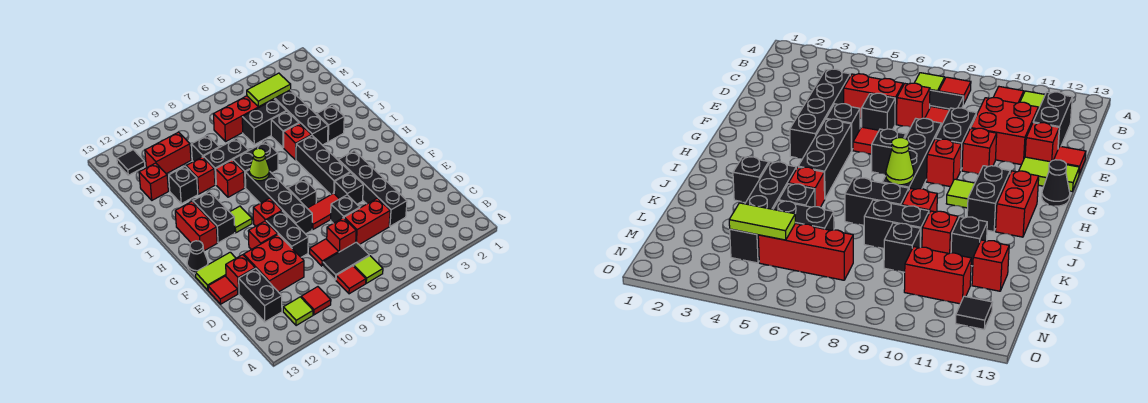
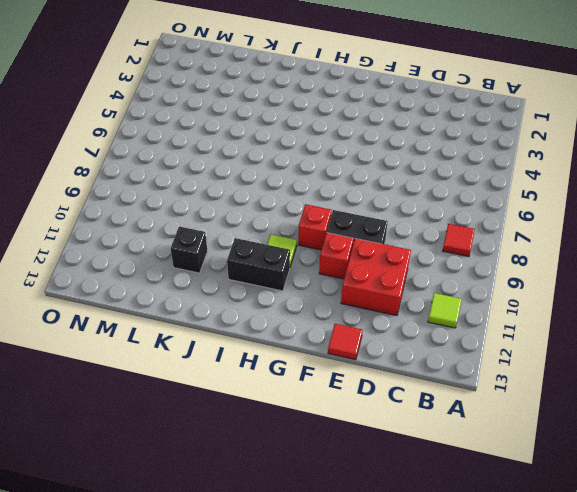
none -> lime 1x1 tile [354,256,383,283]
none -> red 1x1 tile [301,287,331,315]
none -> black 1x2 tile [323,242,369,280]
none -> black 1x2 brick [239,268,282,322]

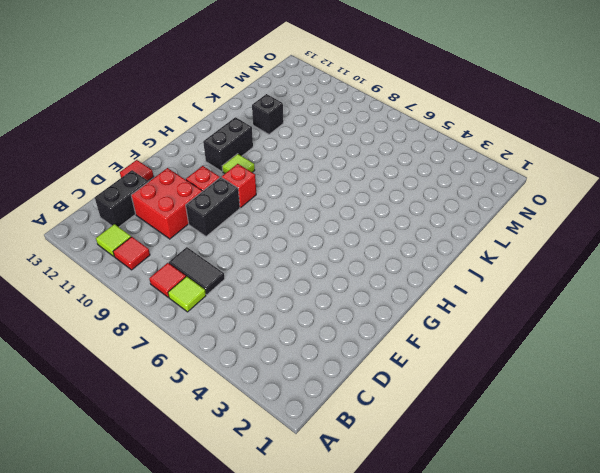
none -> black 1x4 brick [338,151,407,226]
none -> red 1x2 brick [344,198,390,244]
none -> red 1x1 brick [327,218,356,252]
none -> red 1x1 tile [309,239,339,266]

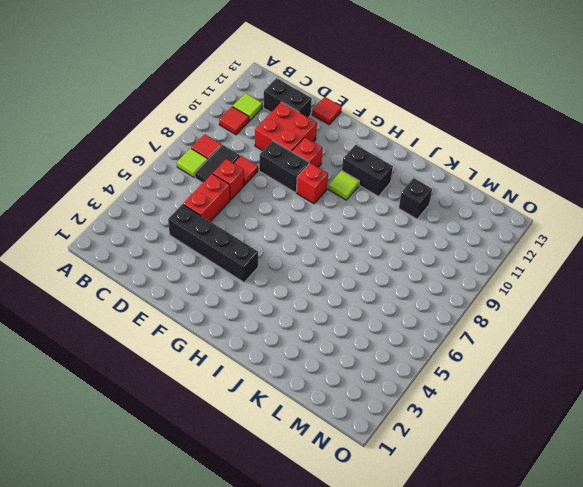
none -> black 1x1 brick [331,195,360,223]
none -> red 1x1 brick [226,255,255,294]
none -> black 1x1 brick [334,173,363,204]
none -> red 1x2 tile [307,193,339,229]

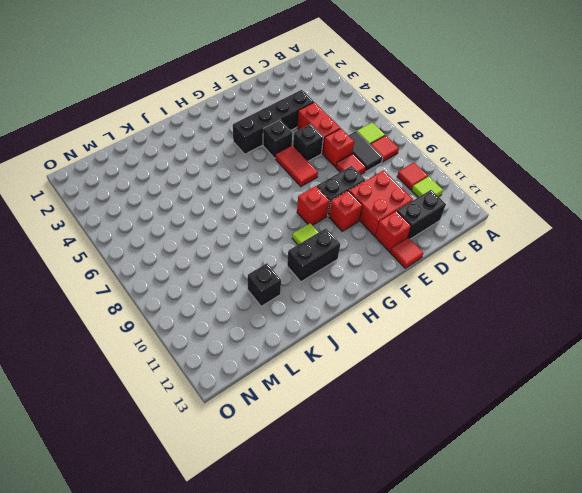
none -> black 1x4 brick [245,170,312,234]
none -> lime 1x2 tile [195,252,236,290]
none -> black 1x3 brick [296,135,350,194]
none -> black 1x1 brick [288,179,316,208]

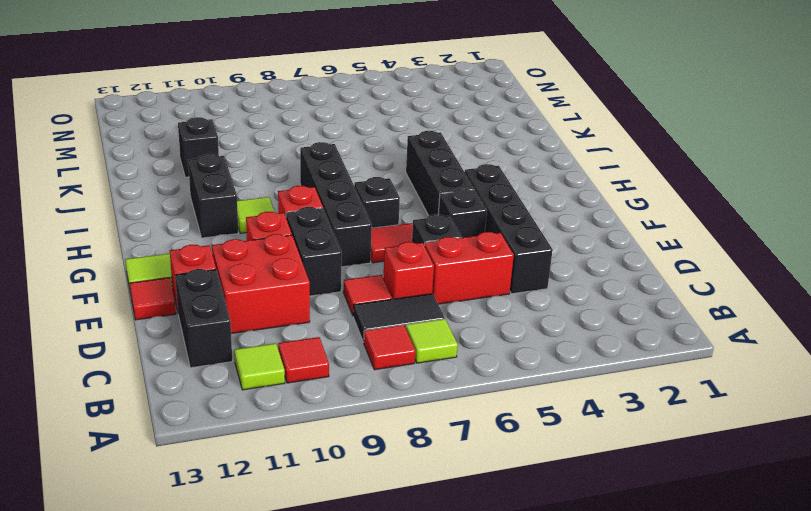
none -> black 1x1 cone [187,241,208,273]
none -> red 1x2 brick [175,202,217,251]
none -> black 1x1 brick [317,105,344,142]
none -> black 1x4 brick [274,90,328,145]

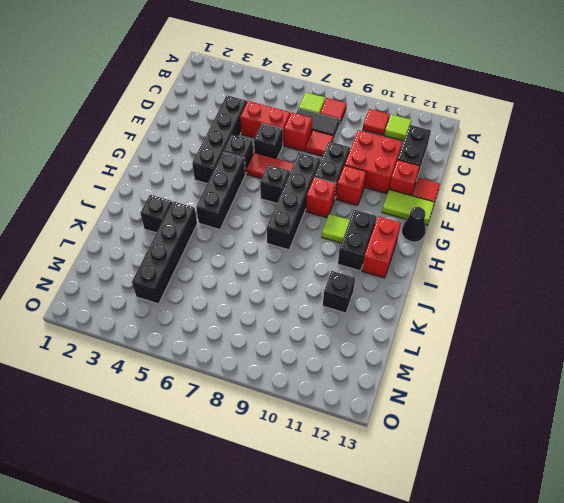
none -> red 1x1 brick [284,123,311,160]
none -> black 1x2 brick [233,142,278,188]
none -> red 1x1 brick [216,160,244,197]
none -> black 1x1 brick [271,111,299,148]

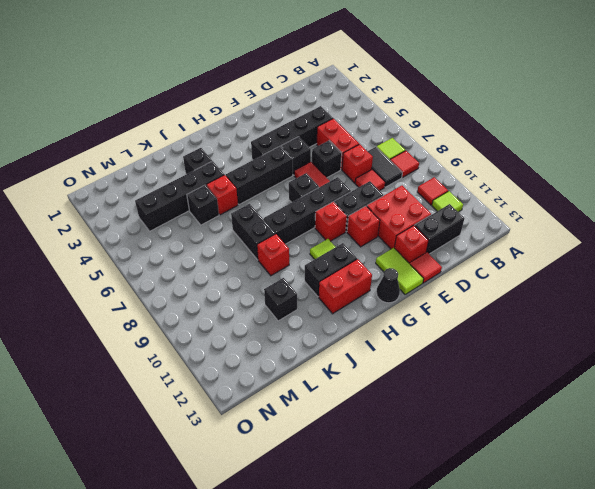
none -> black 1x2 brick [203,138,249,185]
none -> red 1x1 brick [186,157,215,194]
none -> black 1x2 brick [242,99,286,145]
none -> black 1x1 brick [191,135,219,162]

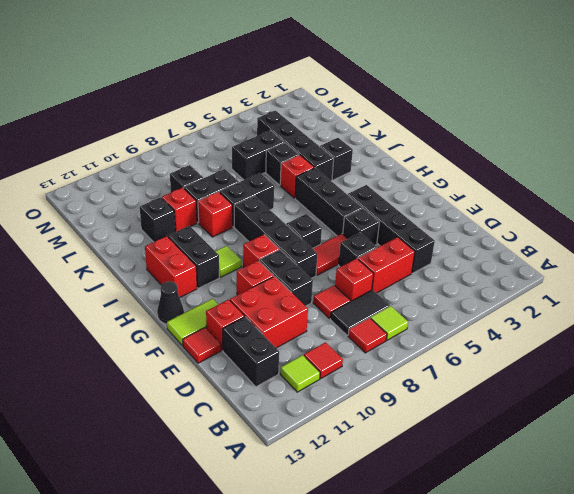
none -> red 1x1 brick [139,163,168,200]
none -> red 1x3 brick [213,96,274,141]
none -> red 1x2 brick [145,132,191,174]
none -> black 1x1 tile [117,150,145,175]

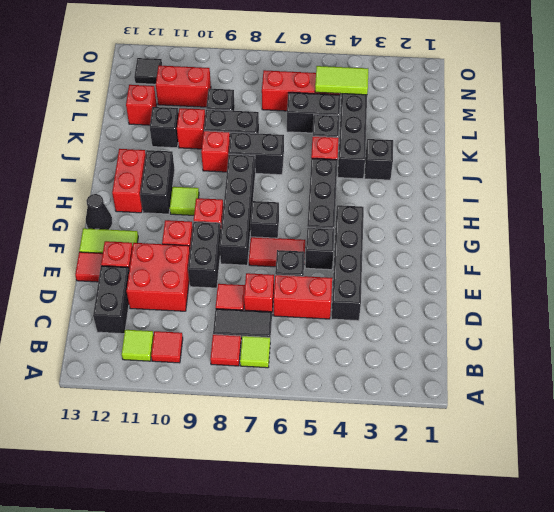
none -> lime 1x1 cone [249,148,270,181]

